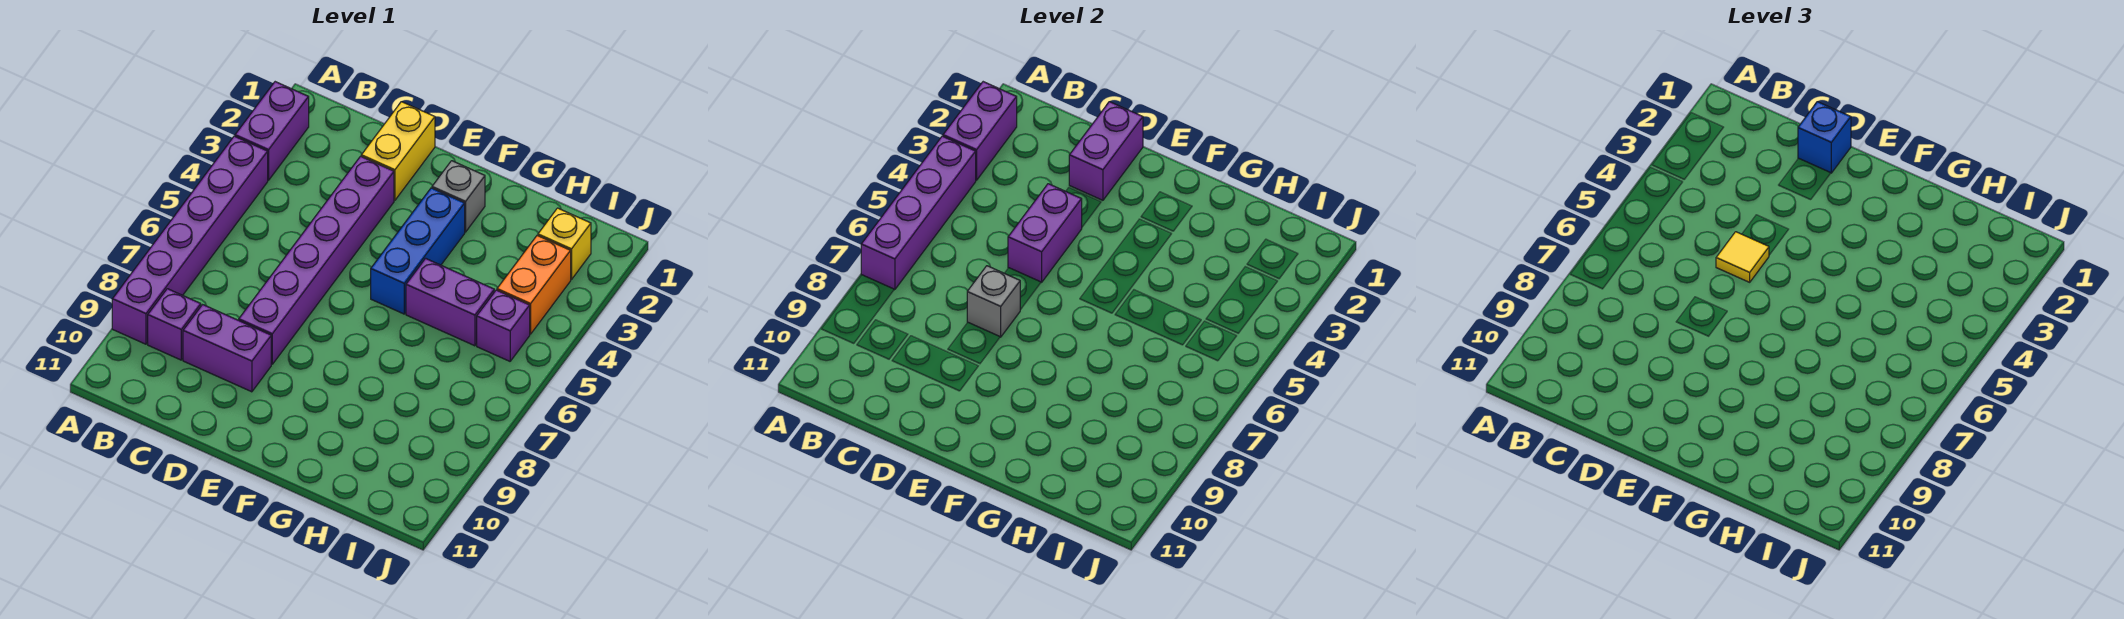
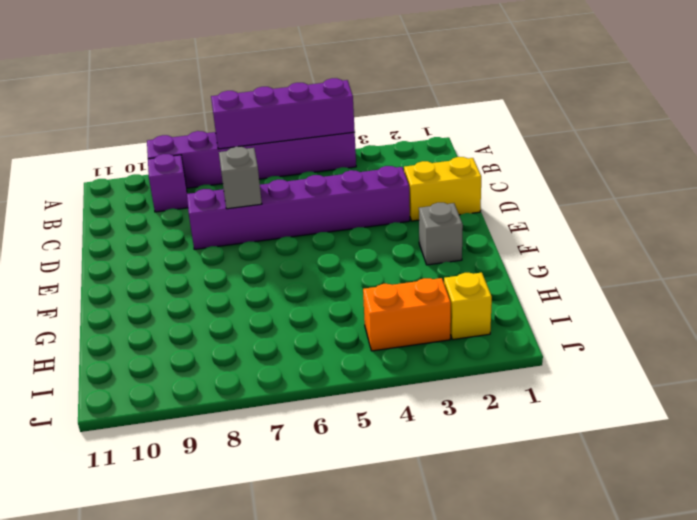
none -> purple 1x2 brick [235,82,309,180]
none -> purple 1x2 brick [183,305,271,392]
none -> blue 1x3 brick [371,188,465,314]

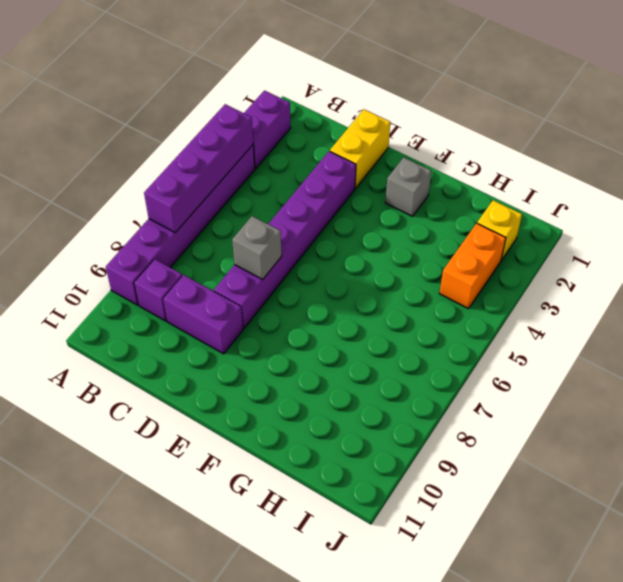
none -> blue 1x3 brick [371,188,465,314]
none -> purple 1x2 brick [406,258,494,346]
none -> purple 1x1 brick [477,290,530,361]

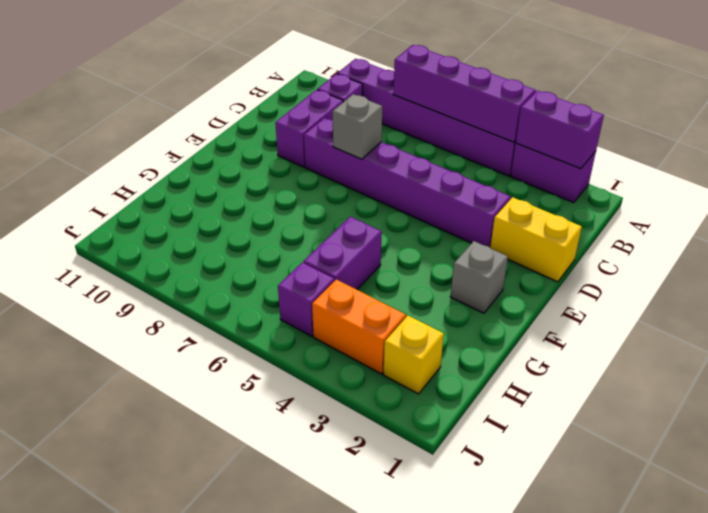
none -> blue 1x3 brick [371,188,465,314]
none -> purple 1x2 brick [1069,102,1143,200]
none -> purple 1x2 brick [1008,184,1082,282]

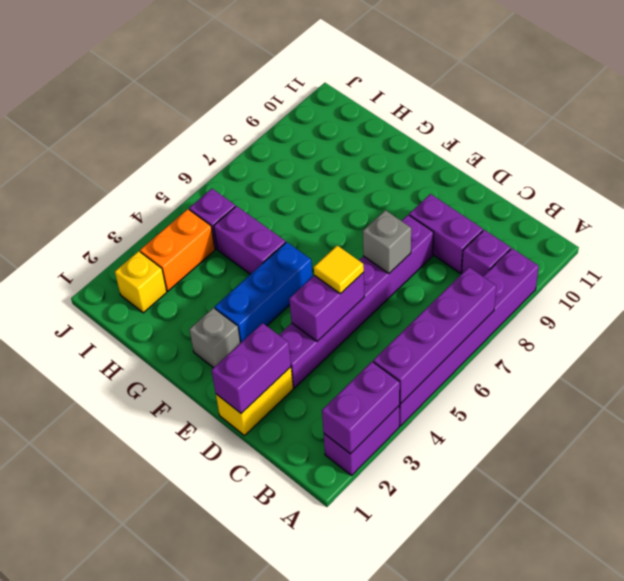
none -> blue 1x1 brick [1798,102,1851,173]

